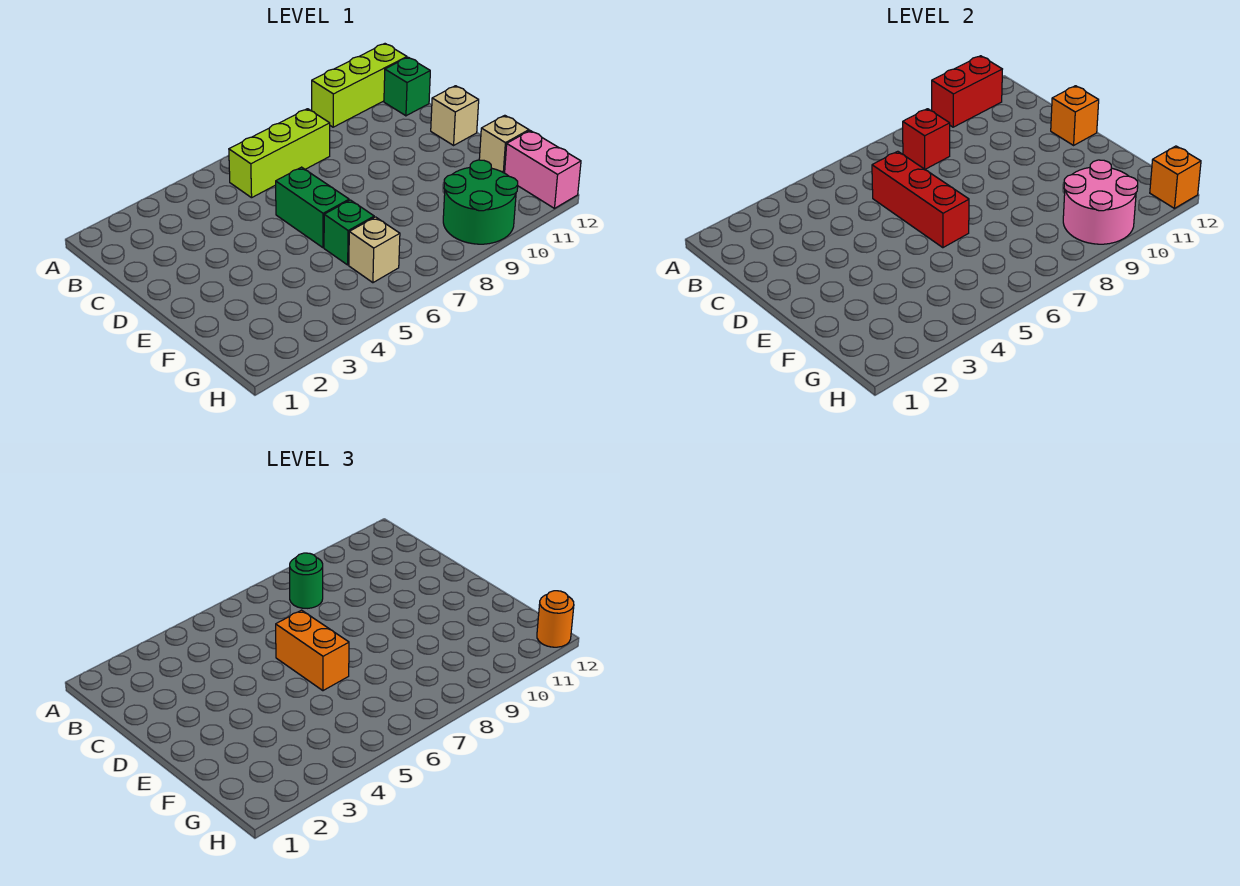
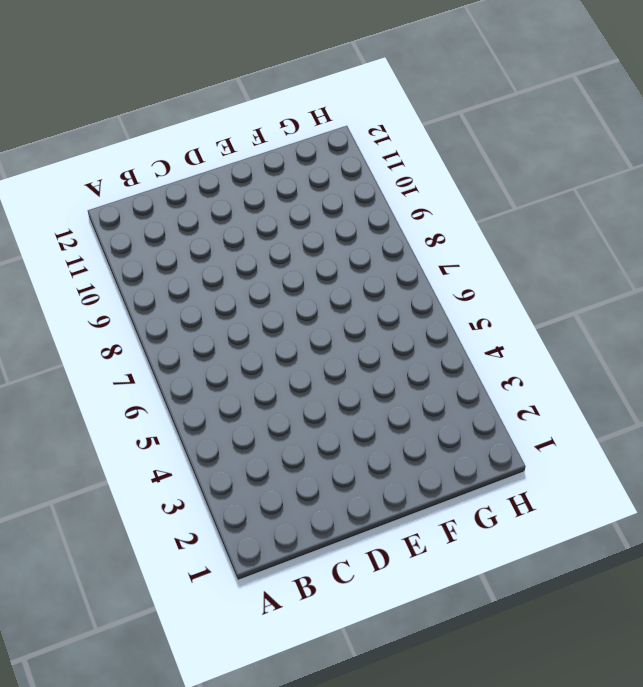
none -> lime 1x3 brick [312,44,407,127]
none -> lime 1x3 brick [229,109,330,198]
none -> green 1x1 brick [384,57,430,116]

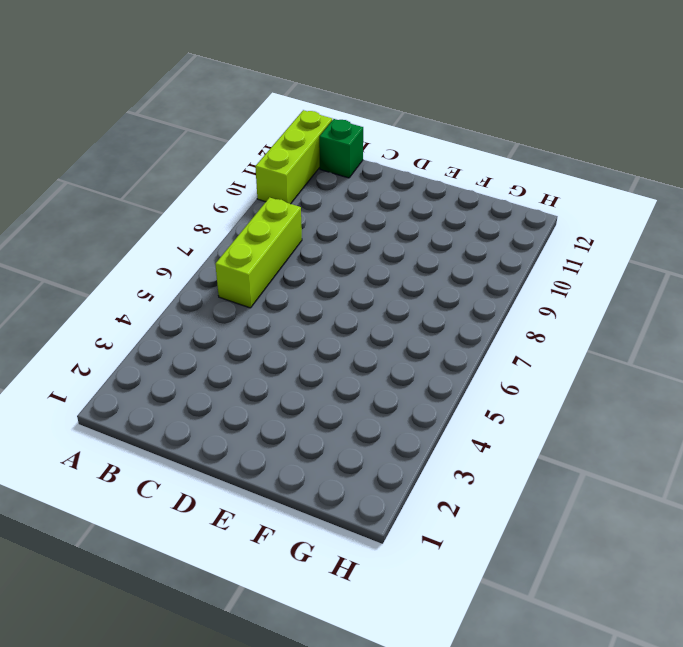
none -> green 1x2 brick [276,167,349,248]
none -> tan 1x1 brick [431,86,479,145]
none -> green 1x1 brick [324,200,374,265]

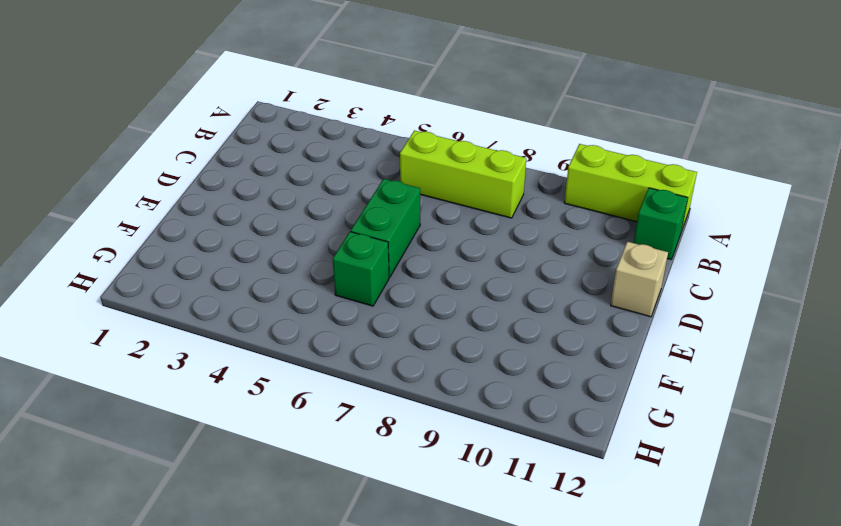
none -> tan 1x1 brick [479,115,529,173]
none -> tan 1x1 brick [349,217,400,283]
none -> green 2x2 round brick [443,160,518,244]

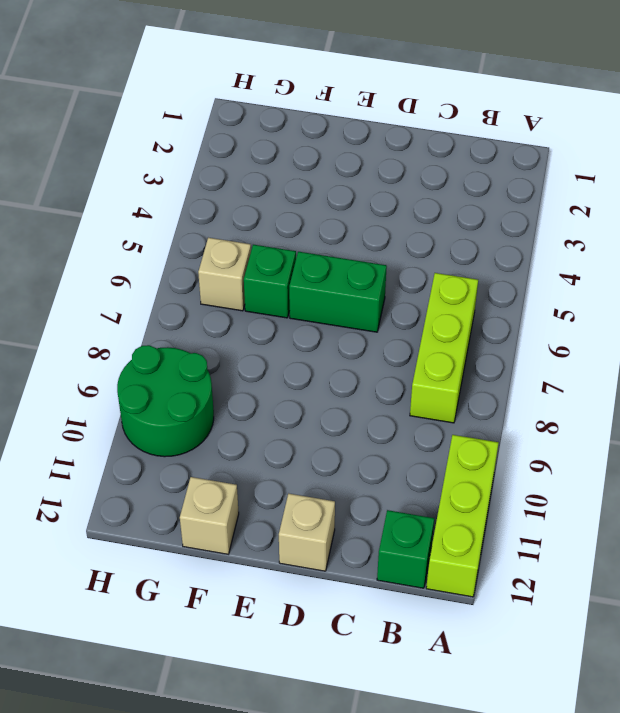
none -> pink 1x2 brick [505,131,581,208]
none -> red 1x2 brick [932,56,1002,127]
none -> red 1x1 brick [903,109,950,169]

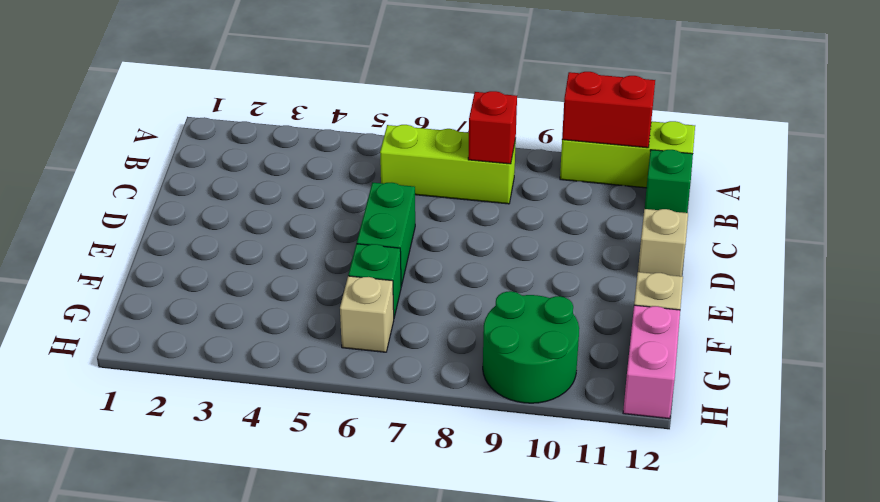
none -> red 1x3 brick [872,151,969,248]
none -> orange 1x1 brick [1051,86,1099,145]
none -> pink 2x2 round brick [1063,160,1138,244]

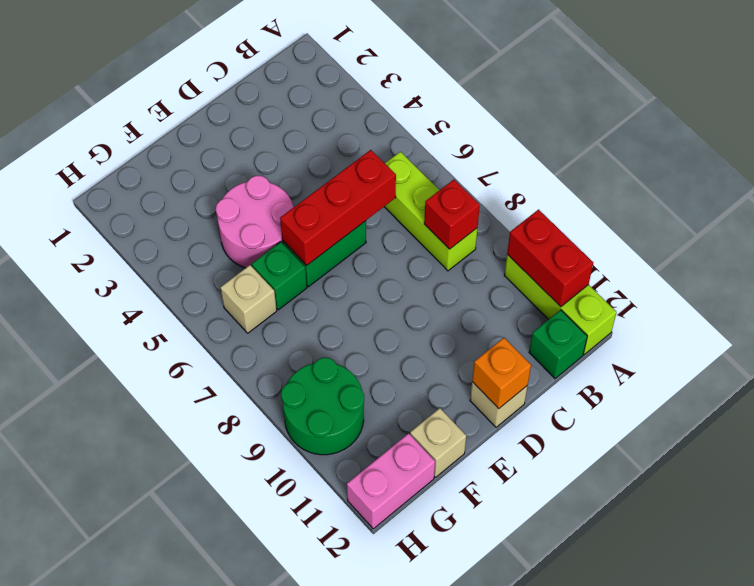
pink 2x2 round brick [216,176,294,268] -> pink 2x2 round brick moved to [1063,160,1138,244]
none -> orange 1x1 brick [1150,146,1201,208]
none -> green 1x1 round brick [290,553,323,608]
none -> orange 1x2 brick [276,610,349,691]

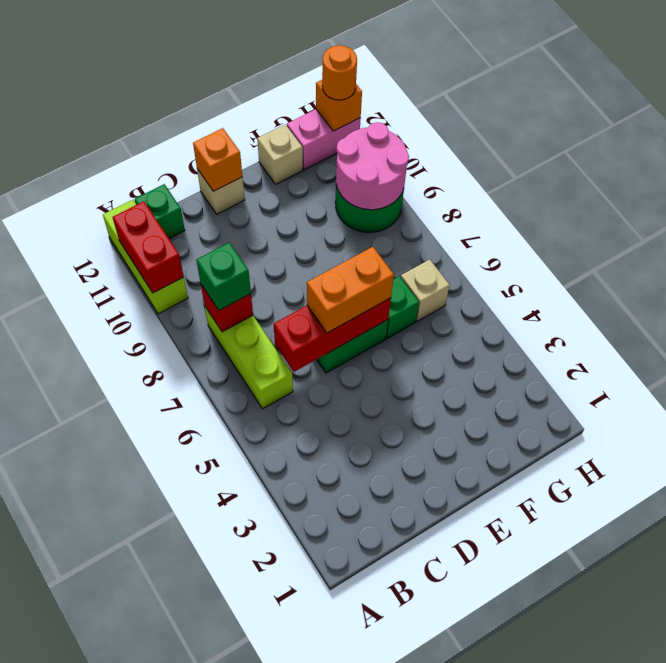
green 1x1 brick [196,243,251,310] -> green 1x1 round brick [290,553,323,608]

